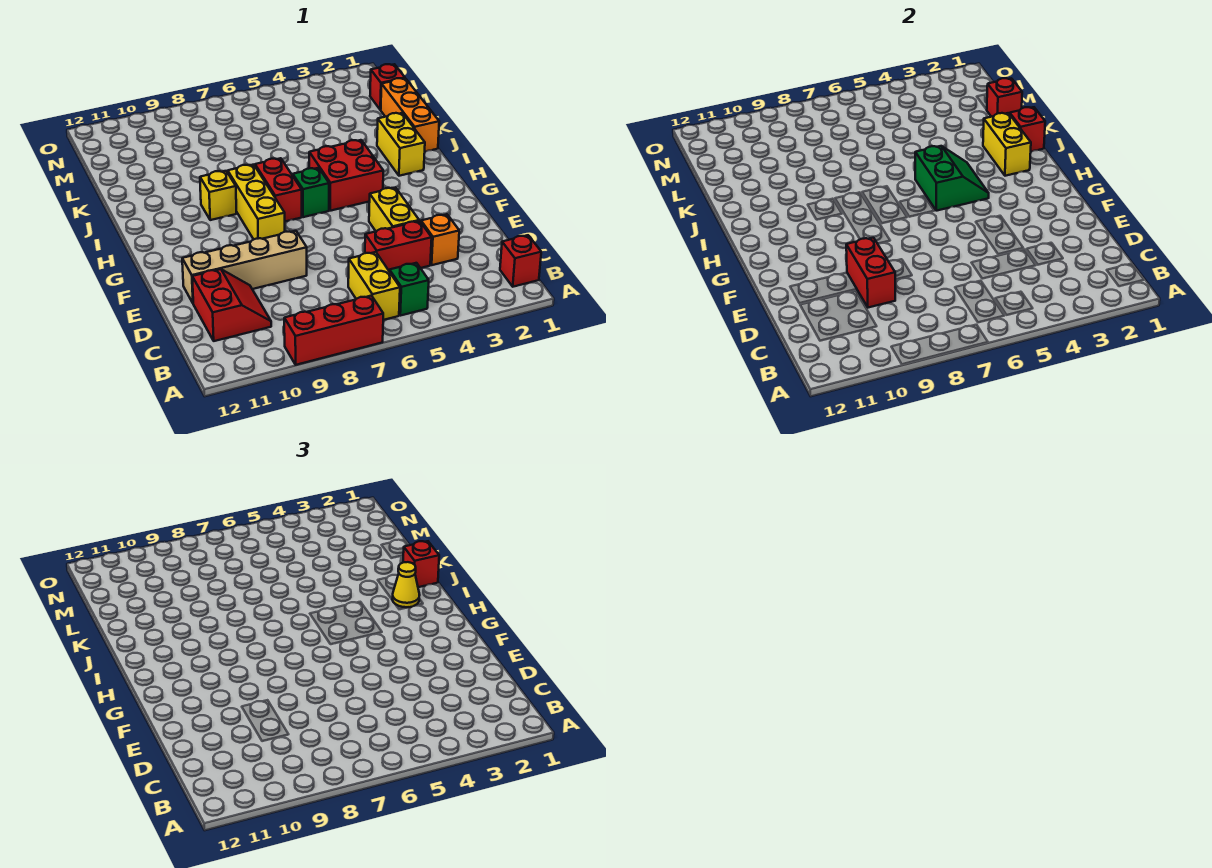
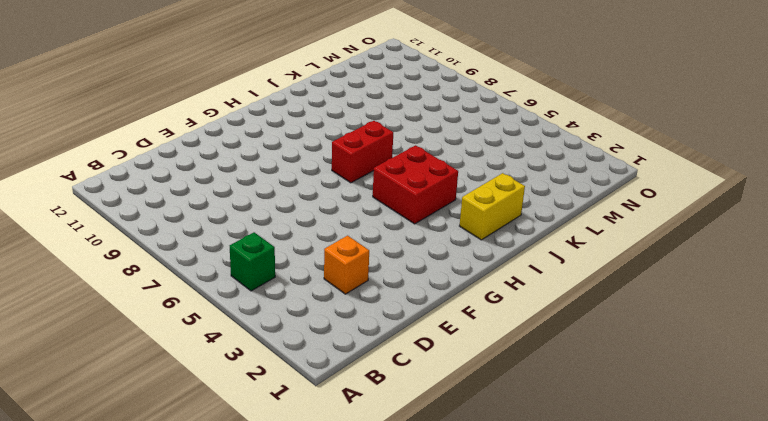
none -> red 1x3 brick [284,296,383,365]
none -> red 1x1 brick [500,235,541,287]
none -> yellow 1x2 brick [348,252,400,320]

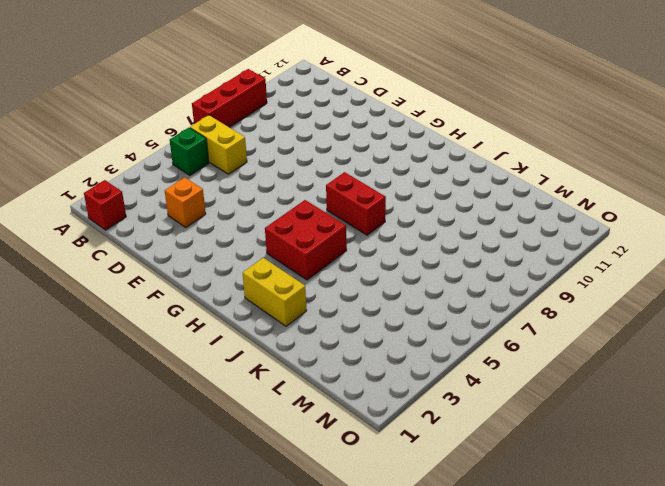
none -> red 2x2 slope [192,269,271,341]
none -> red 1x2 brick [365,221,432,271]
none -> yellow 1x2 brick [369,187,419,231]

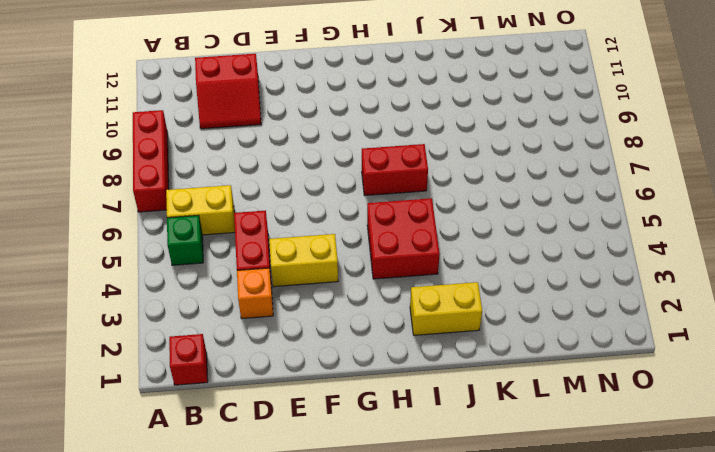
none -> tan 1x4 brick [182,231,307,303]
none -> yellow 1x3 brick [228,165,285,239]
none -> green 1x1 brick [293,168,329,217]

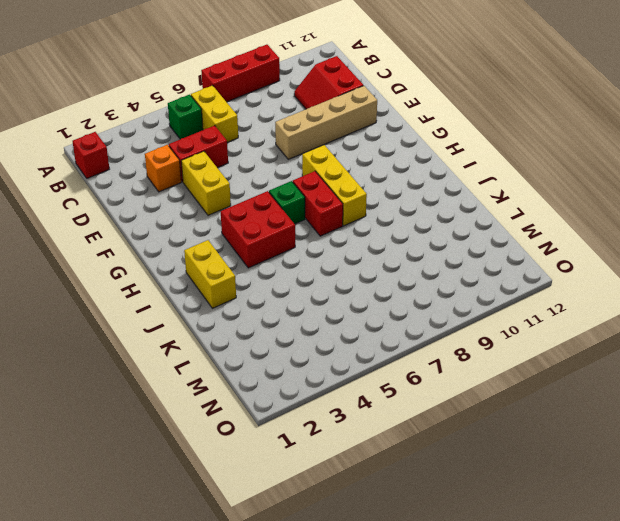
none -> yellow 1x1 brick [200,171,237,220]
none -> orange 1x3 brick [381,78,439,152]
none -> red 1x1 brick [370,64,405,110]

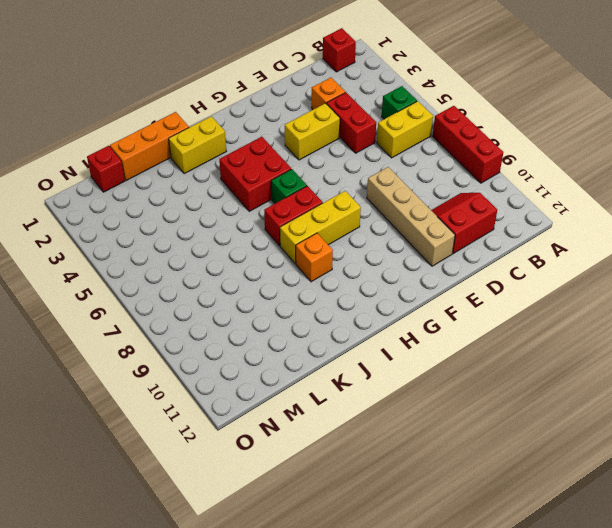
orange 1x1 brick [296,233,333,282] -> yellow 1x1 brick [200,171,237,220]
none -> red 1x2 brick [846,238,896,308]
none -> green 2x2 slope [915,146,989,211]
none -> yellow 1x2 brick [983,113,1031,176]

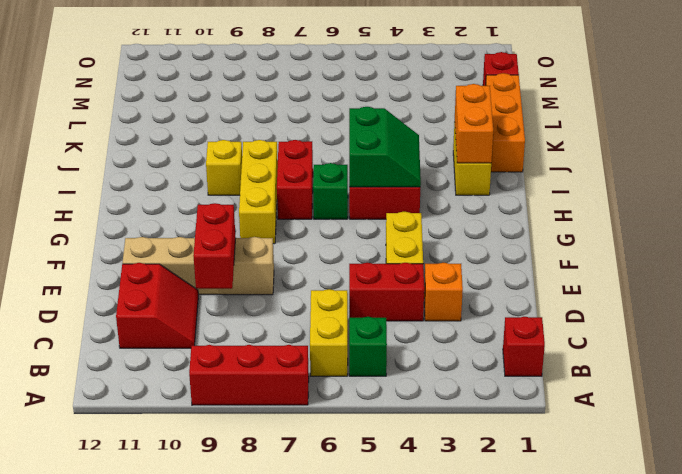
orange 1x2 brick [455,84,493,163] -> yellow 1x2 brick [983,113,1031,176]
none -> red 1x1 brick [1010,107,1045,152]
none -> red 1x1 brick [987,78,1022,117]
none -> yellow 1x1 cone [392,562,420,607]

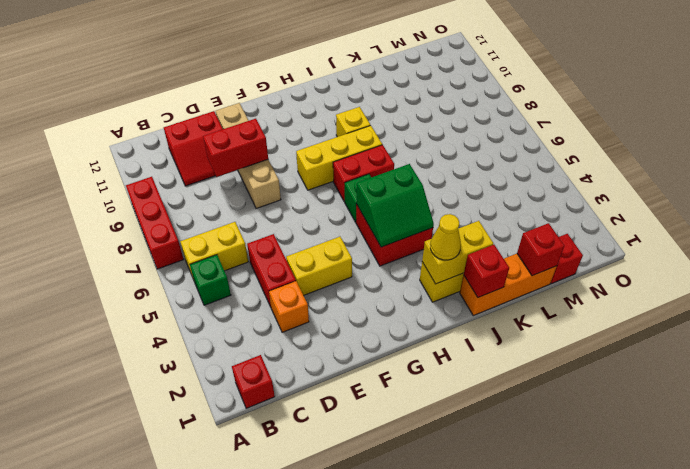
none -> red 1x1 brick [403,541,439,587]

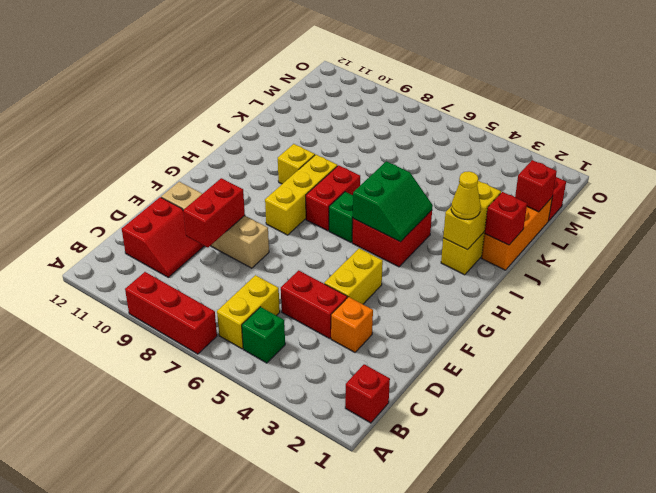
none -> red 1x1 brick [403,541,439,587]

